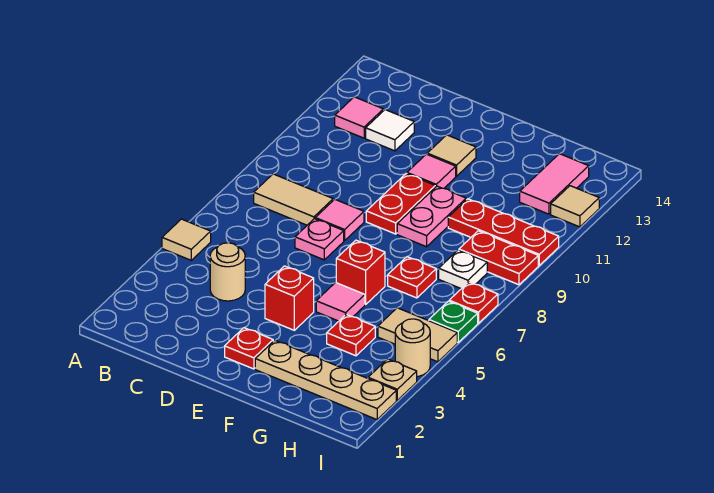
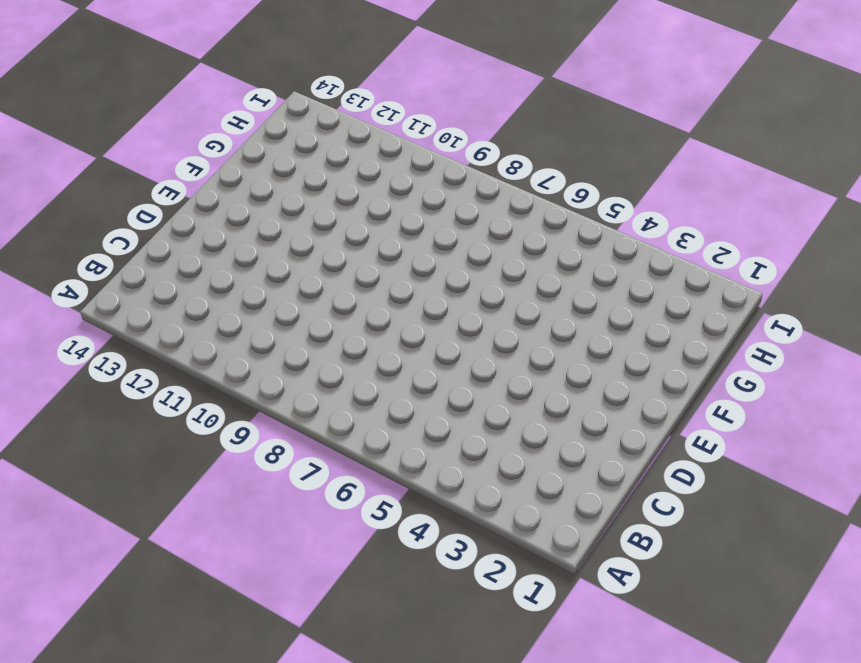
none -> tan 1x1 tile [162,219,211,260]
none -> tan 1x2 tile [254,174,333,225]
none -> pink 1x1 tile [335,97,383,138]

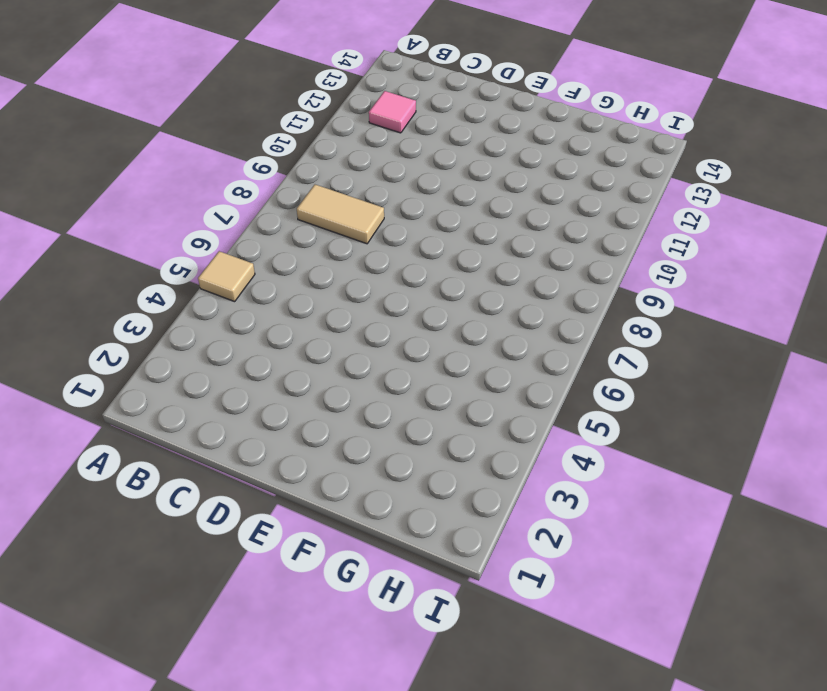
none -> tan 1x1 round brick [210,243,245,301]
none -> white 1x1 tile [366,110,414,151]
none -> pink 1x1 plate [295,219,344,260]

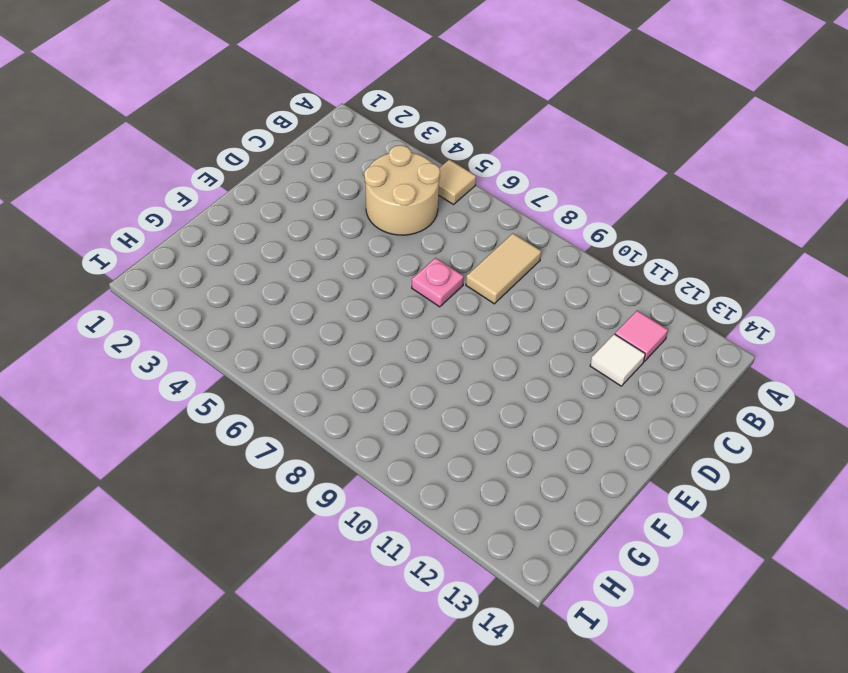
tan 2x2 round brick [364,145,440,235] -> tan 1x1 round brick [210,243,245,301]
none -> pink 1x1 tile [315,199,364,241]
none -> red 1x1 plate [225,328,273,369]
none -> red 1x1 brick [265,266,314,330]

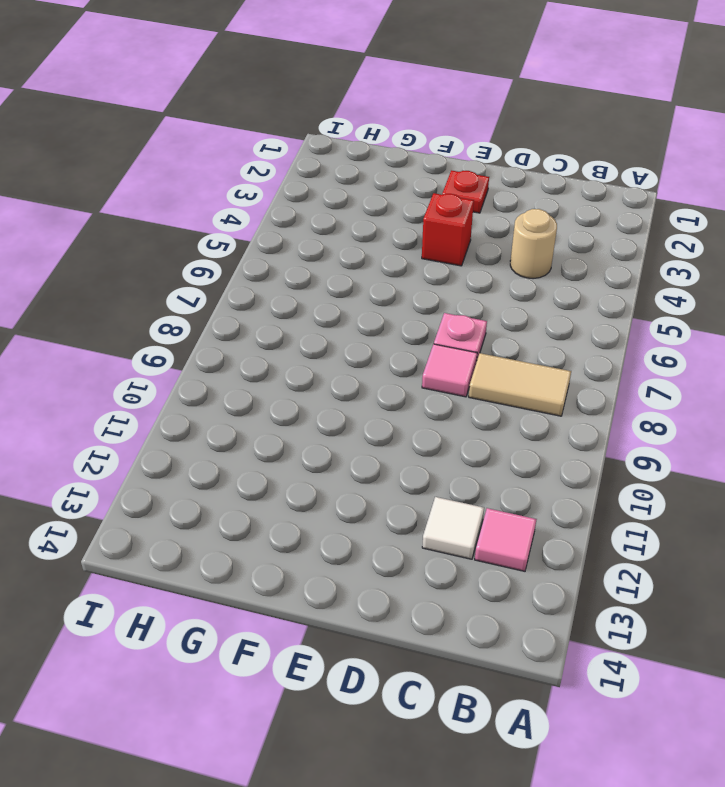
none -> tan 1x1 tile [162,219,211,260]
none -> red 1x2 plate [366,173,435,234]
none -> pink 1x1 tile [407,154,456,188]

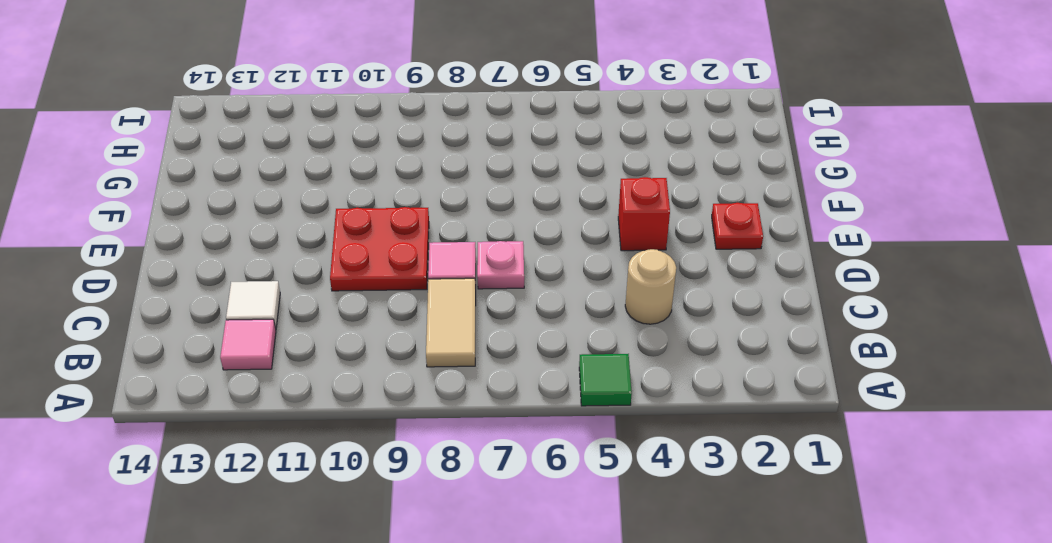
green 1x1 tile [579,354,632,406] -> tan 1x1 tile [162,219,211,260]
red 2x2 plate [330,207,429,291] -> red 1x2 plate [366,173,435,234]
none -> pink 1x1 tile [407,154,456,188]
none -> tan 1x1 tile [427,135,476,176]
none -> tan 1x4 plate [255,340,396,420]

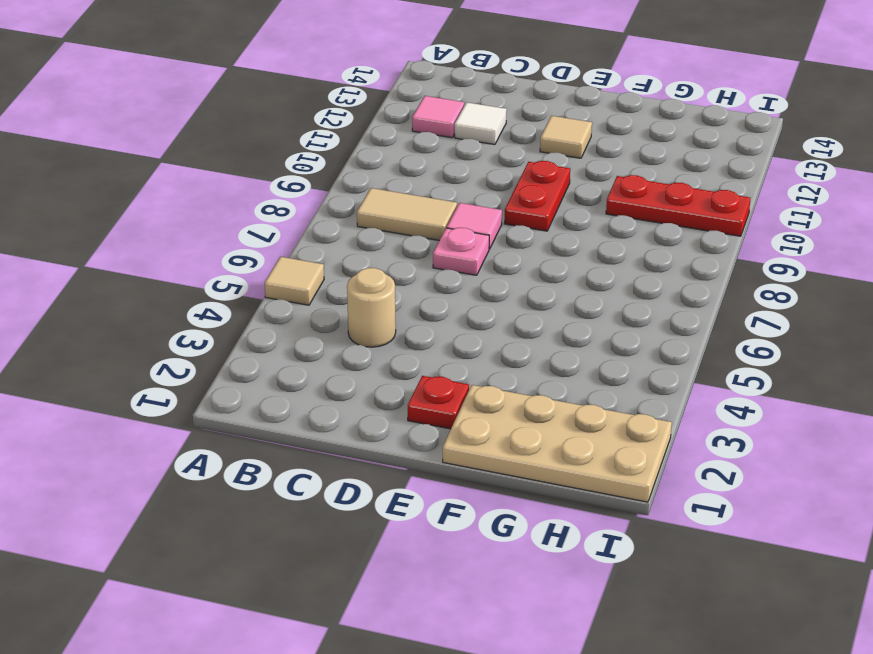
tan 2x4 plate [443,385,672,502] -> tan 1x4 plate [255,340,396,420]
none -> red 1x1 brick [265,266,314,330]
none -> pink 1x1 tile [407,154,456,188]
none -> pink 1x1 tile [316,283,365,321]

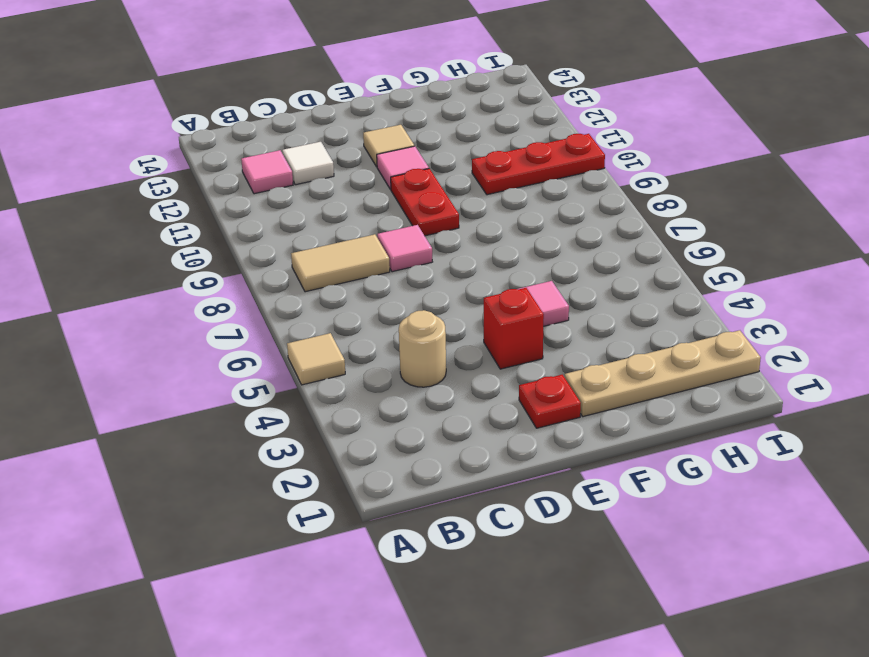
none -> pink 1x1 plate [295,219,344,260]
none -> red 1x1 brick [336,240,385,304]
none -> pink 1x2 plate [397,186,466,247]

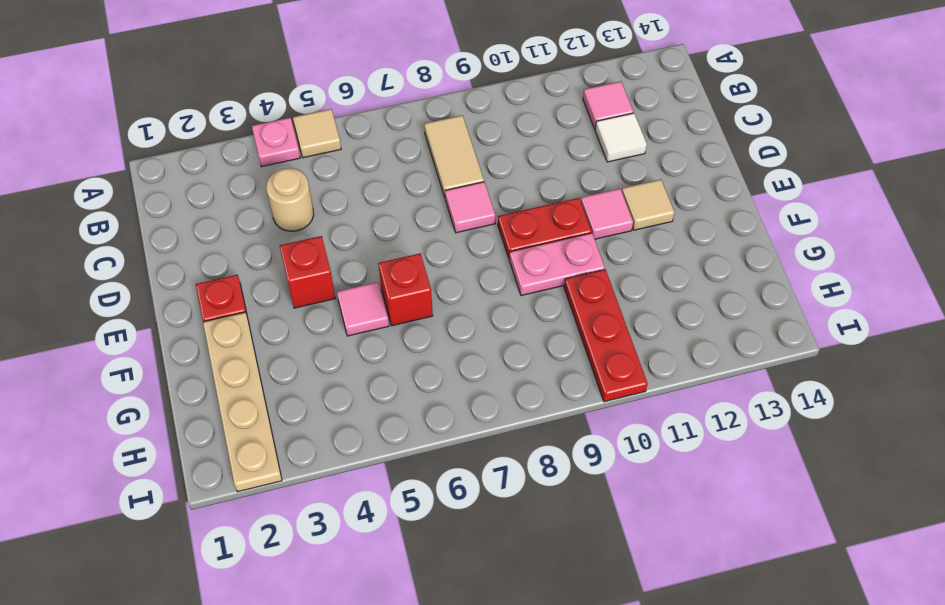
pink 1x1 plate [252,118,300,167] -> pink 1x1 plate moved to [295,219,344,260]
none -> red 1x1 plate [327,315,375,356]
none -> red 1x1 plate [388,257,436,298]
none -> tan 1x2 tile [378,308,457,362]

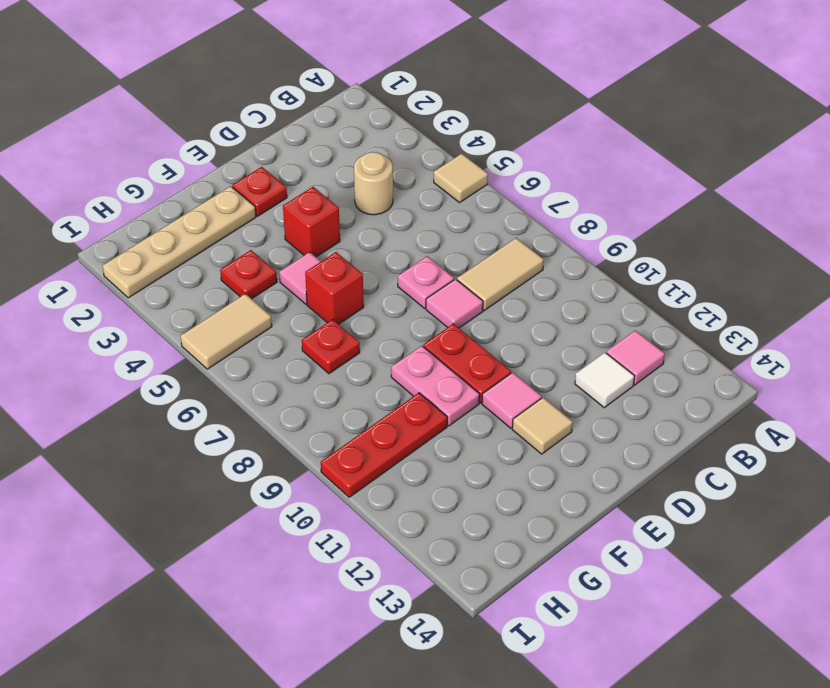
none -> white 1x1 plate [439,250,487,289]
none -> red 1x2 plate [459,231,538,285]
none -> pink 1x2 tile [520,154,589,214]

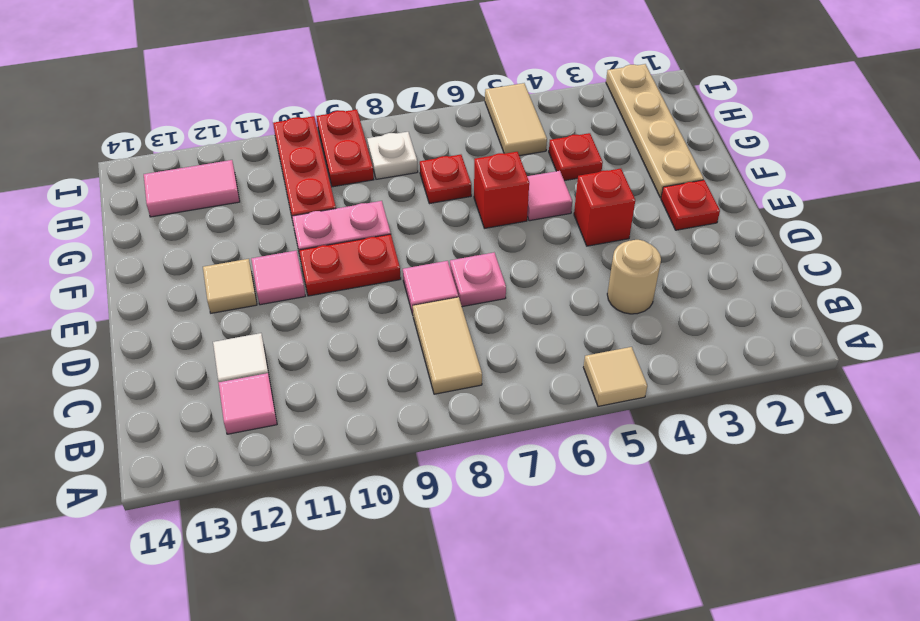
none -> tan 1x1 plate [368,359,417,400]
none -> tan 1x1 round brick [395,319,430,377]
none -> green 1x1 plate [429,301,478,342]

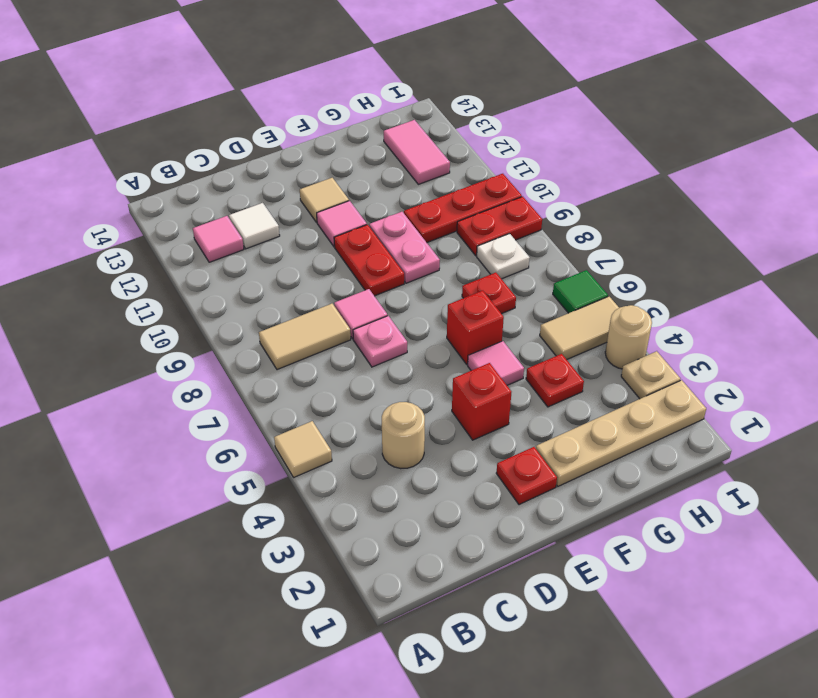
green 1x1 tile [553,270,608,313] -> green 1x1 plate [429,301,478,342]
none -> red 1x1 plate [449,282,498,323]
none -> tan 1x1 tile [551,186,599,227]

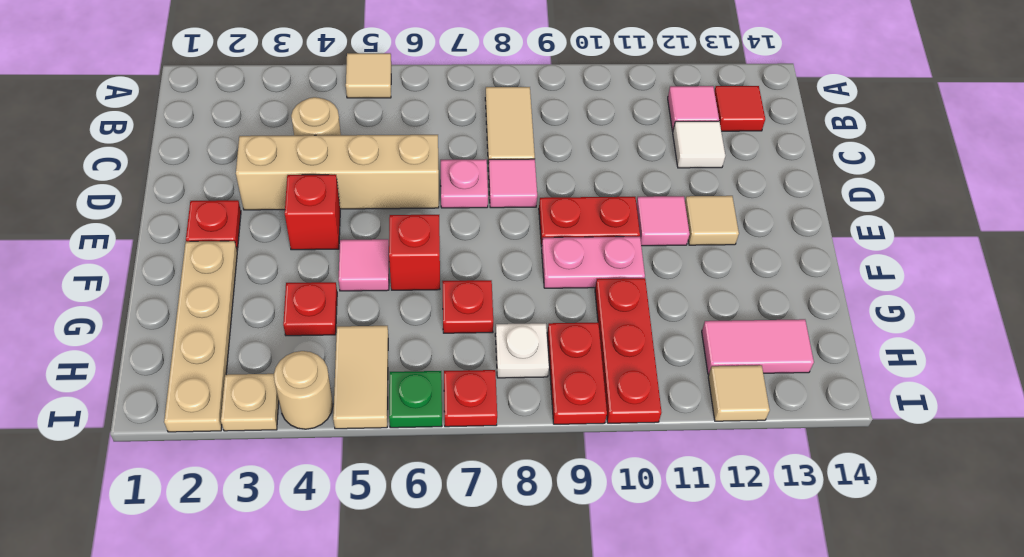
red 1x1 tile [714,86,765,131] -> none
tan 1x4 brick [236,135,439,210] -> none

